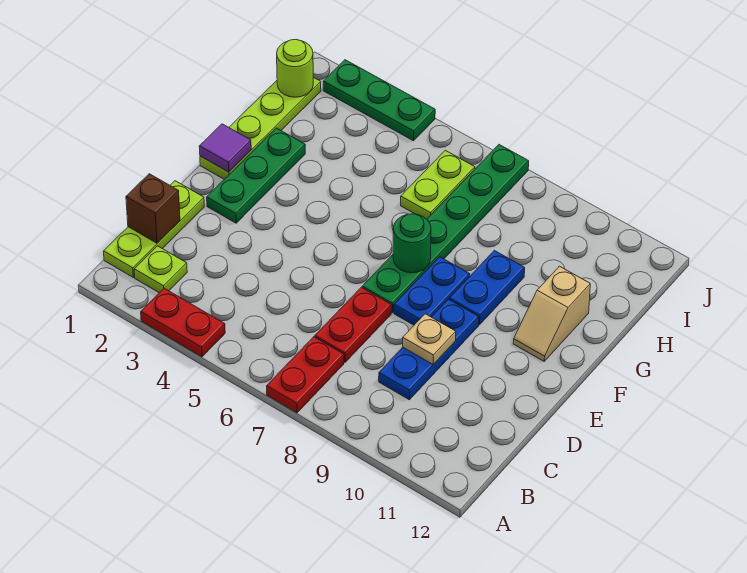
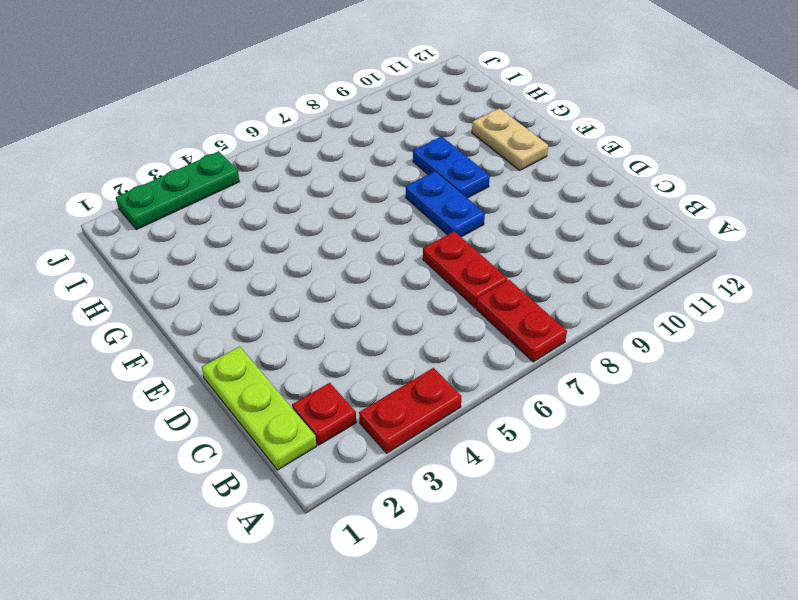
red 1x1 plate [292,383,356,445] -> lime 1x1 plate [134,246,187,293]
tan 1x2 plate [472,108,548,170] -> tan 1x2 slope [513,266,590,361]
none -> blue 1x3 plate [379,299,479,400]
none -> green 1x3 plate [207,128,305,223]
none -> green 1x6 plate [362,145,529,313]

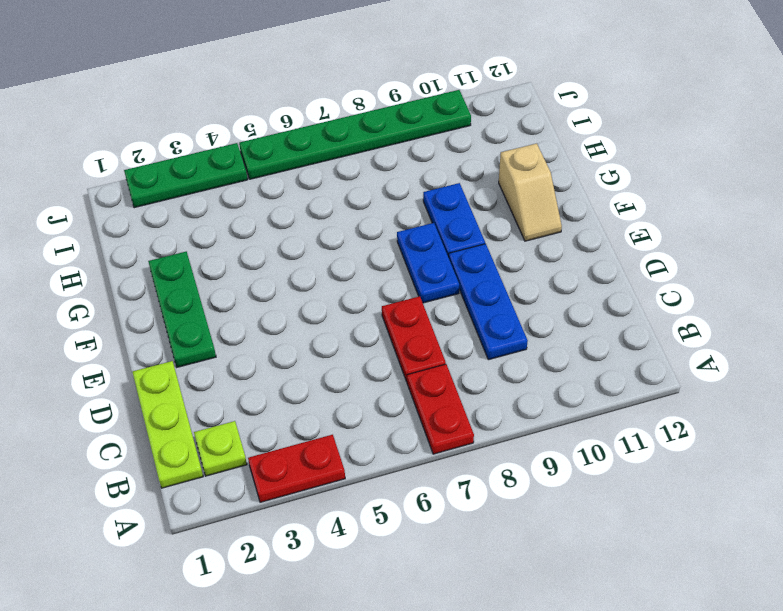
green 1x6 plate [239,90,471,179] -> green 1x6 plate turned to [362,145,529,313]
none -> lime 1x4 plate [200,77,321,179]
none -> lime 1x2 plate [401,150,475,219]
none -> brown 1x1 brick [126,174,180,243]

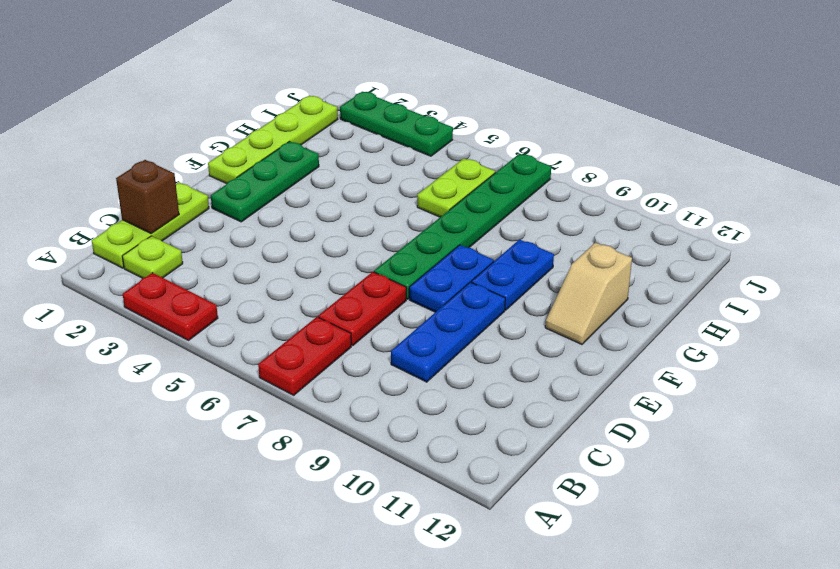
none -> tan 1x1 plate [403,314,456,364]
none -> purple 1x1 tile [199,124,251,172]
none -> green 1x1 round brick [393,214,431,273]

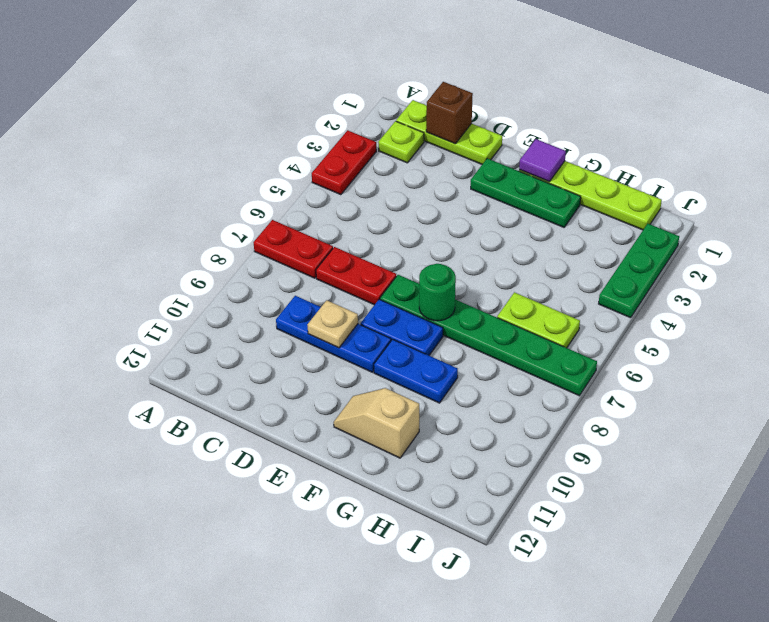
none -> lime 1x1 round brick [277,40,313,97]

